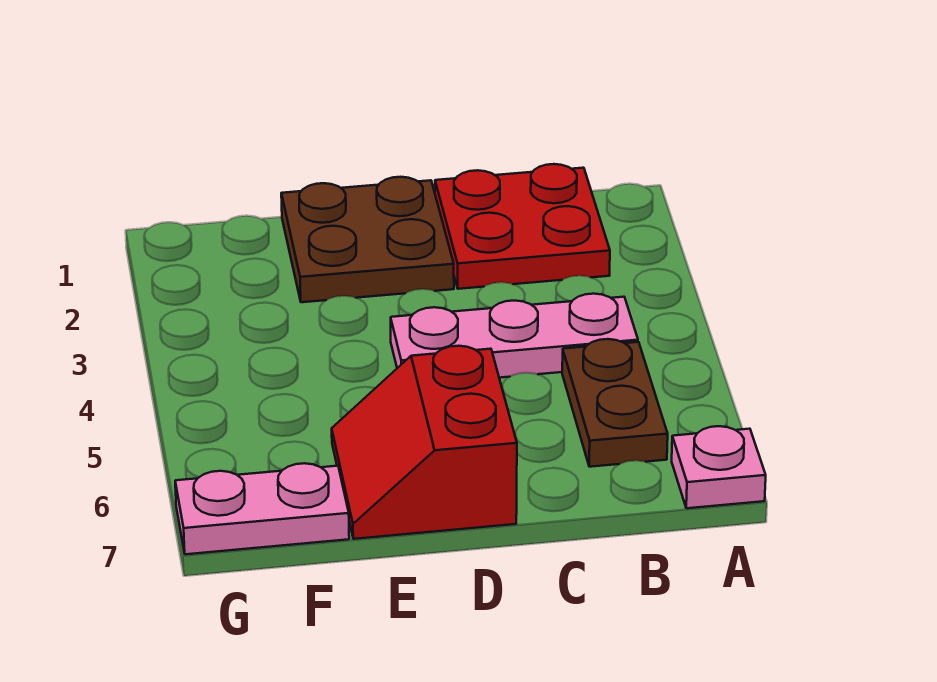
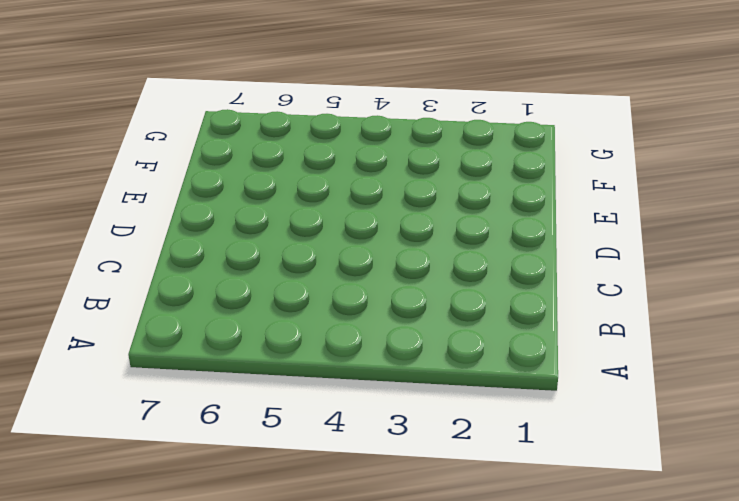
none -> pink 1x1 plate [672,426,766,508]
none -> red 2x2 plate [435,164,610,289]

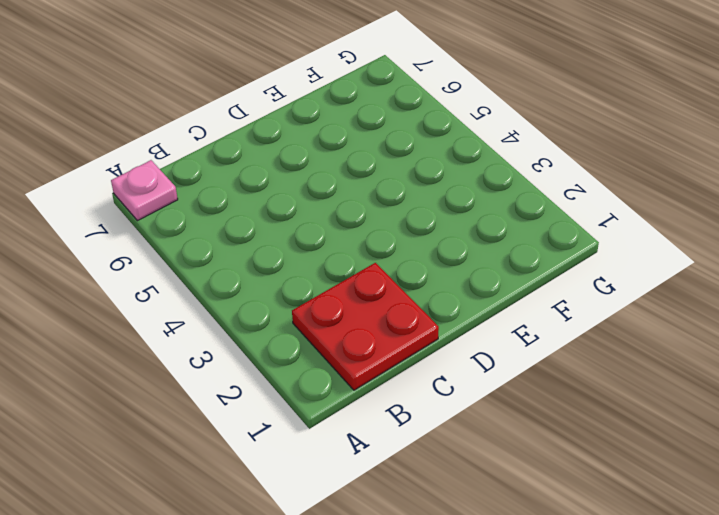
none -> pink 1x3 plate [391,294,638,378]
none -> brown 1x2 plate [562,339,668,467]

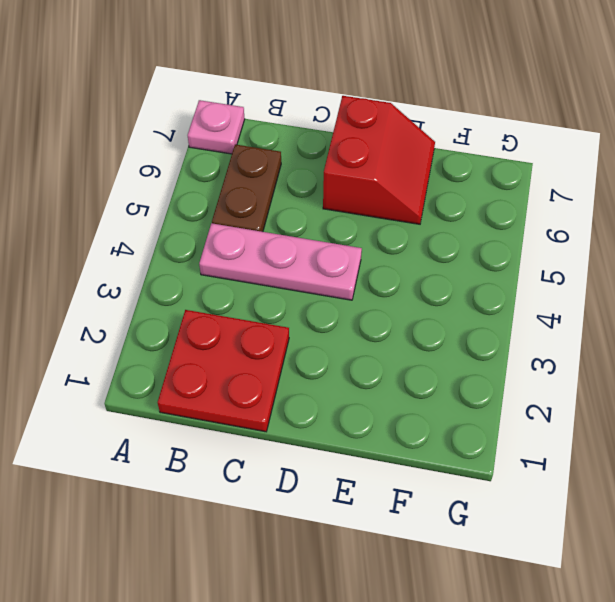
none -> brown 2x2 plate [281,177,454,302]
none -> pink 1x2 plate [175,463,349,554]

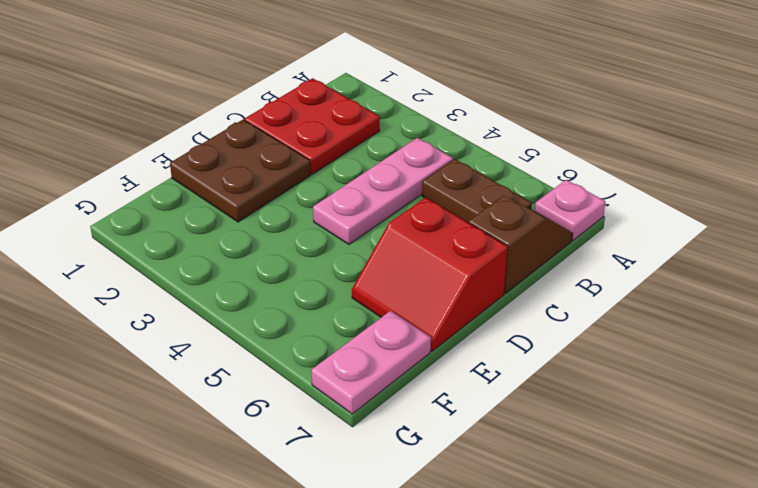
brown 1x2 slope [469,196,573,293] -> none

